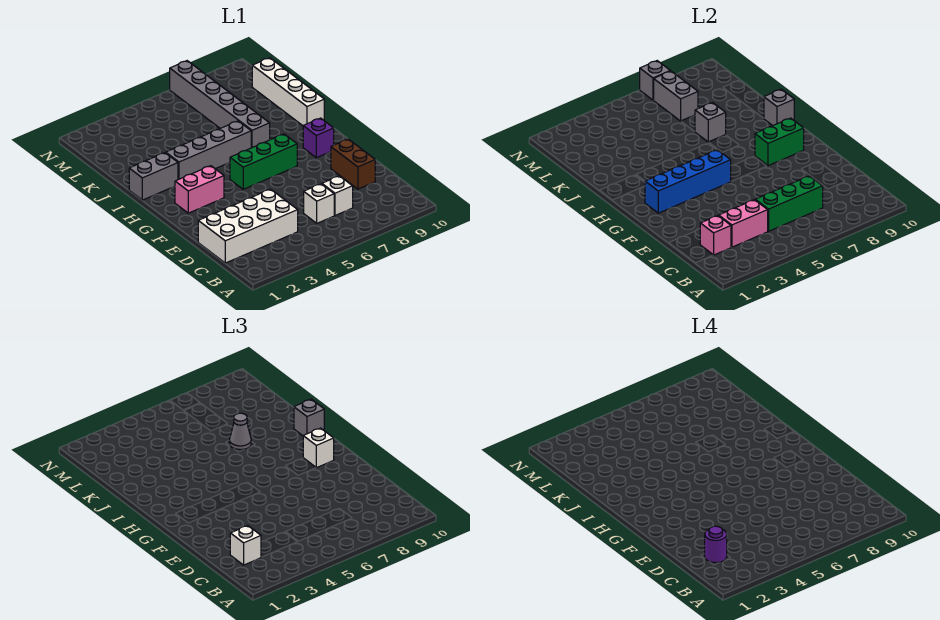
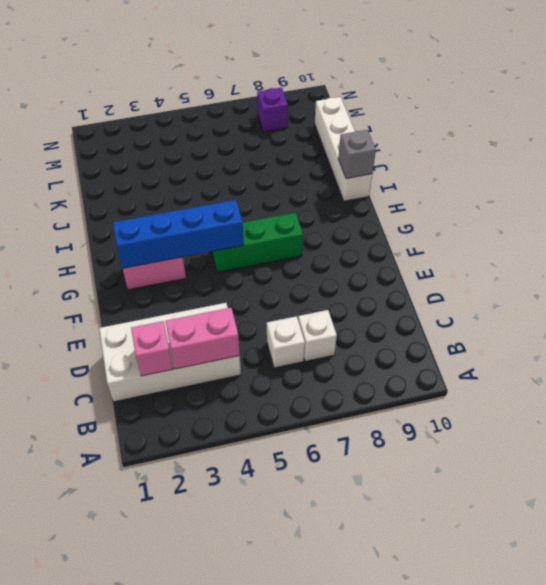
purple 1x1 brick [257,87,288,132] -> purple 1x1 brick moved to [303,118,334,158]
none -> brown 1x2 brick [331,139,375,189]
none -> grey 1x2 brick [129,153,178,200]
none -> grey 1x4 brick [166,121,251,180]

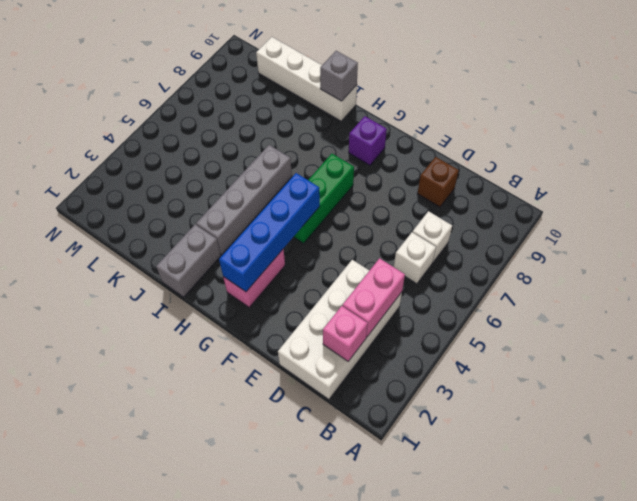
brown 1x1 brick [417,157,459,207] -> brown 1x2 brick [331,139,375,189]
none -> grey 1x6 brick [170,61,270,148]
none -> green 1x3 brick [755,176,823,231]
none -> green 1x2 brick [755,118,804,166]

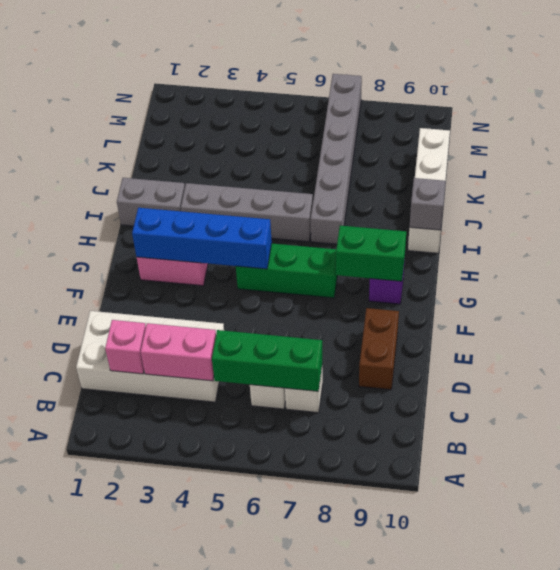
none -> grey 1x1 brick [695,103,726,142]
none -> grey 1x2 brick [654,71,698,121]
none -> grey 1x1 brick [640,61,670,100]

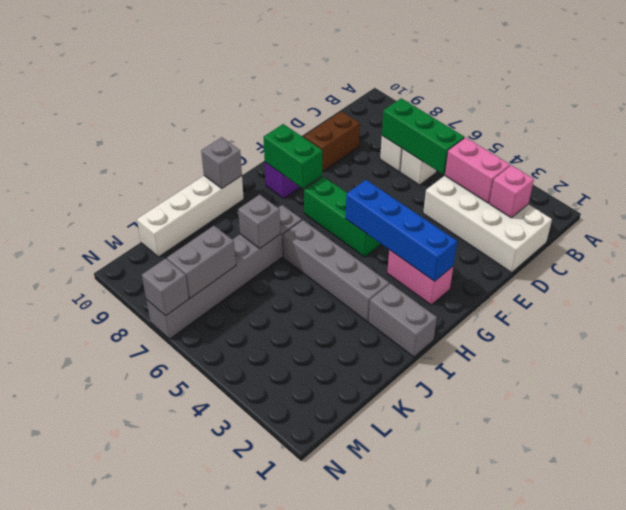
none -> white 1x1 brick [230,526,261,565]
none -> white 1x1 brick [303,428,334,468]
none -> grey 1x1 brick [294,399,324,436]

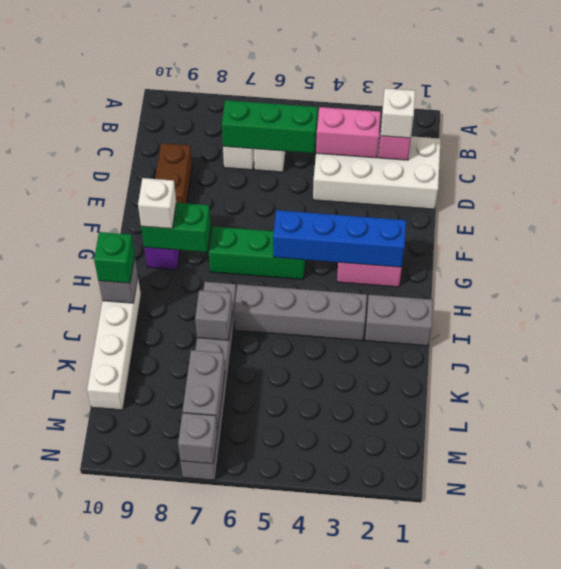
green 1x1 brick [94,232,135,283] -> grey 1x1 brick [294,399,324,436]
none -> grey 1x1 cone [229,413,251,450]
none -> purple 1x1 round brick [705,526,727,563]

